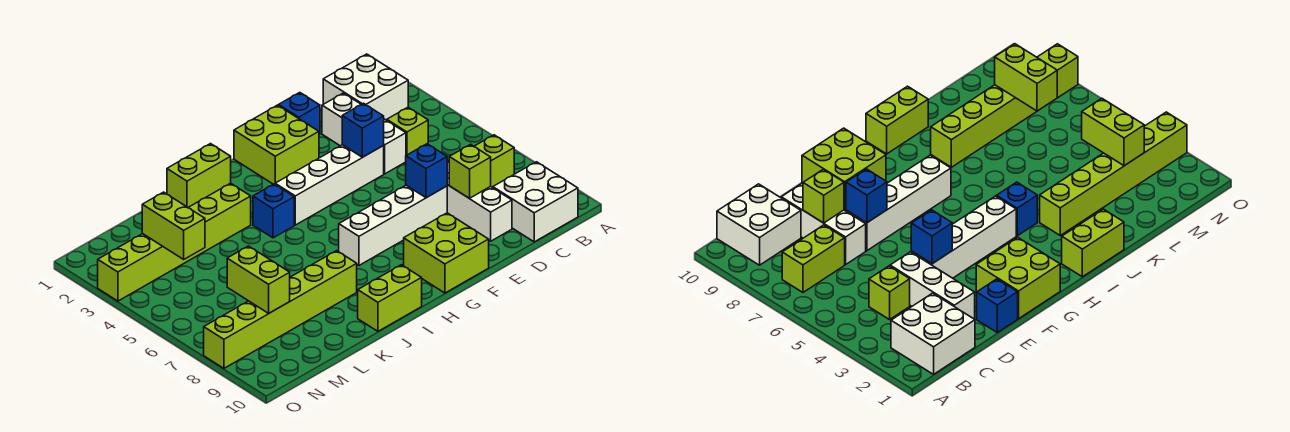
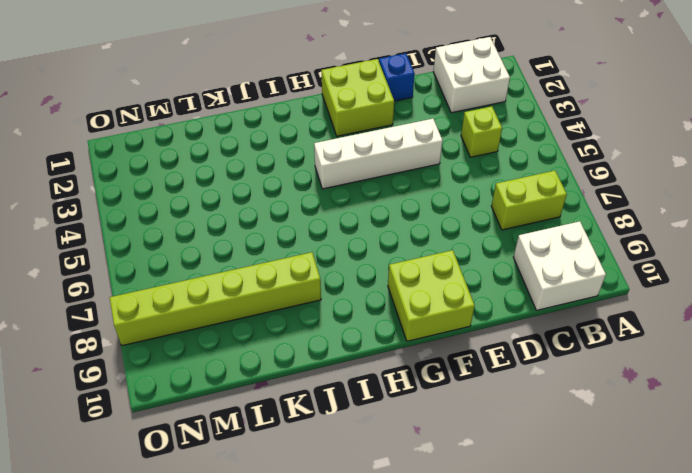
none -> white 1x3 brick [322,93,406,174]
none -> white 1x3 brick [447,161,512,241]
none -> white 1x4 brick [339,185,447,265]

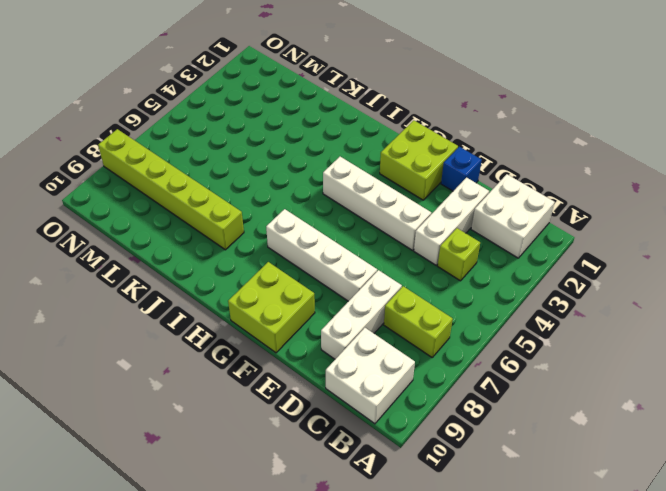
none -> lime 1x2 brick [167,144,231,207]
none -> blue 1x1 brick [253,184,294,238]
none -> lime 1x2 brick [358,265,422,331]

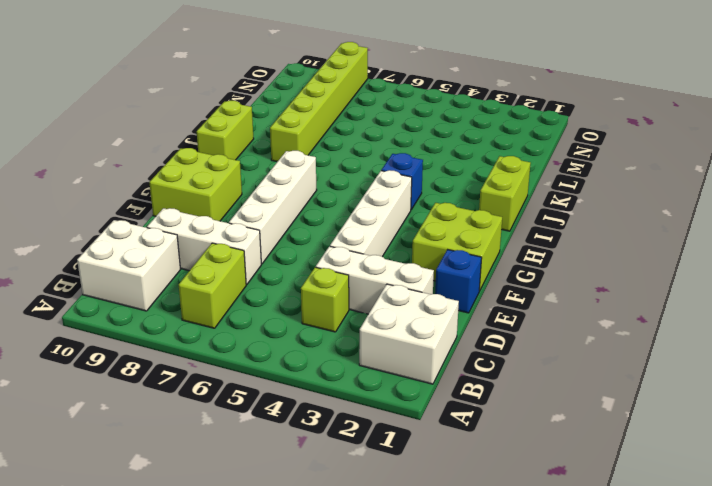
none -> lime 1x6 brick [98,183,251,301]
none -> lime 1x1 brick [449,144,491,198]
none -> blue 1x1 brick [342,103,384,157]

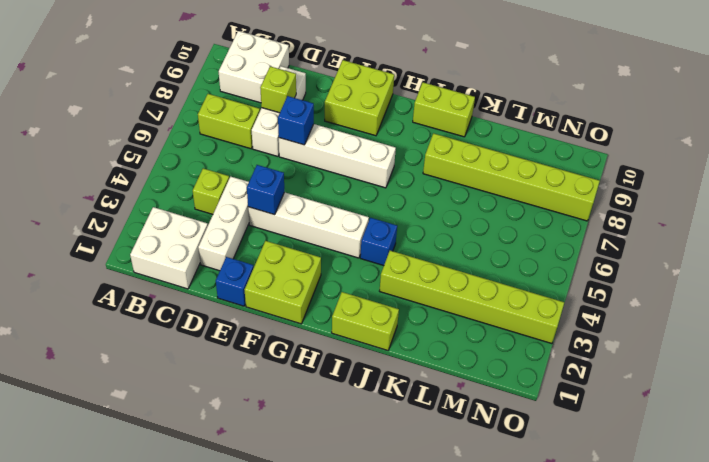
none -> lime 1x2 brick [142,192,205,259]
none -> lime 1x2 brick [227,246,290,313]

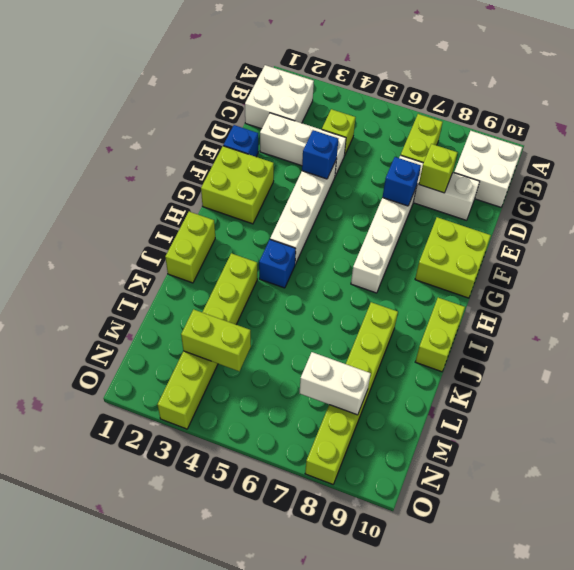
white 1x2 brick [300,352,371,415] -> lime 1x2 brick [227,246,290,313]

